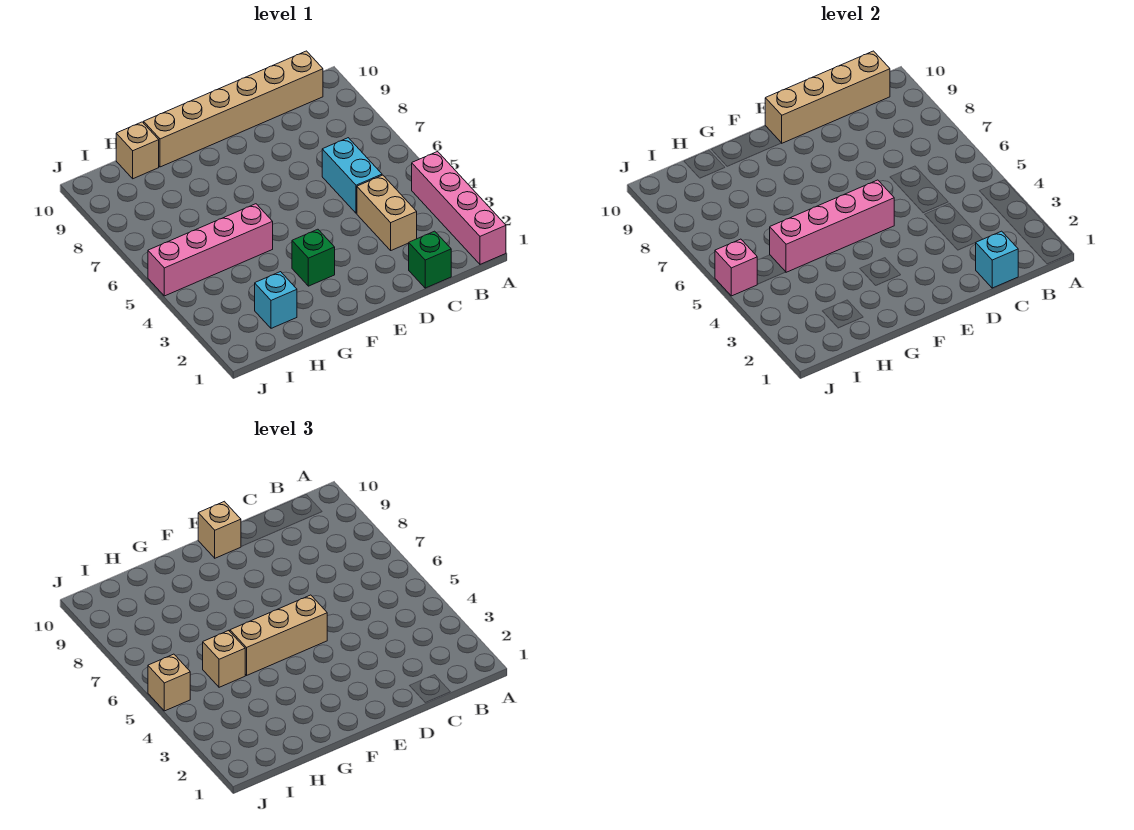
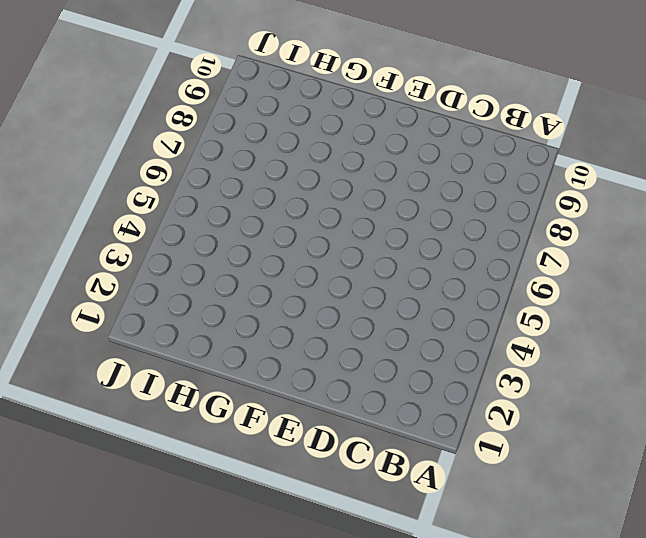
none -> pink 1x4 brick [412,152,506,264]
none -> tan 1x6 brick [144,51,323,167]
none -> green 1x1 brick [409,231,451,288]

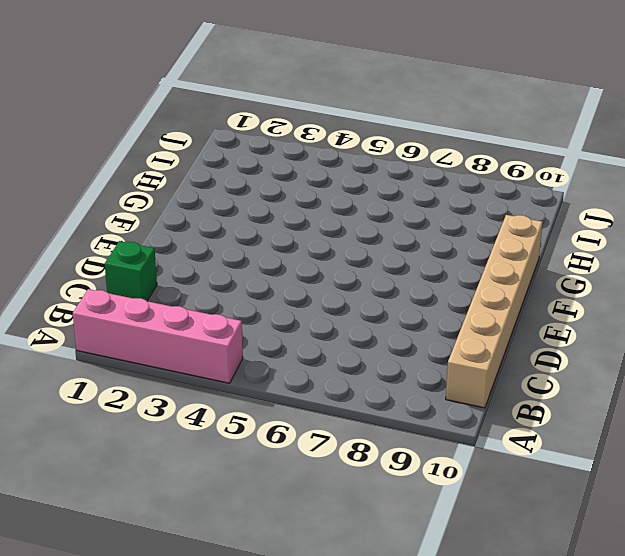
none -> tan 1x2 brick [357,175,417,250]
none -> cyan 1x2 brick [322,138,382,213]
none -> green 1x1 brick [292,229,335,286]

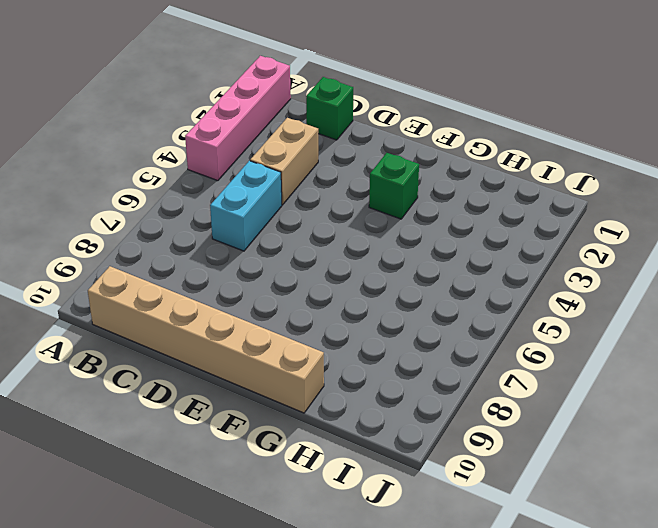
none -> pink 1x4 brick [148,204,273,296]
none -> cyan 1x1 brick [255,272,297,328]
none -> tan 1x1 brick [116,122,159,179]

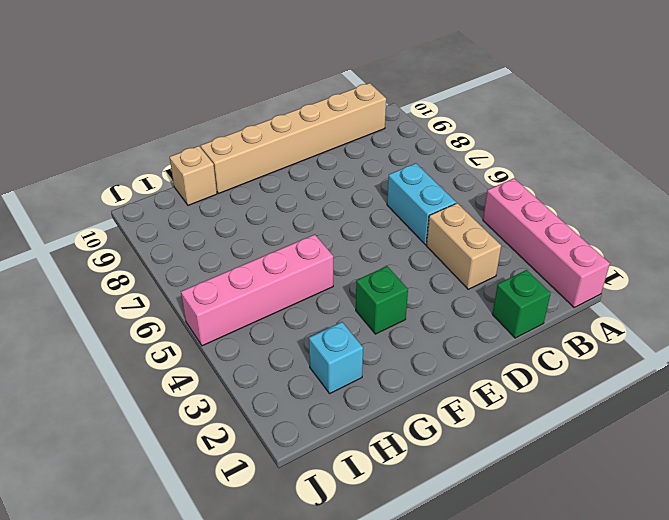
none -> tan 1x4 brick [765,51,890,143]
none -> cyan 1x1 brick [976,231,1018,288]
none -> pink 1x4 brick [770,180,894,272]

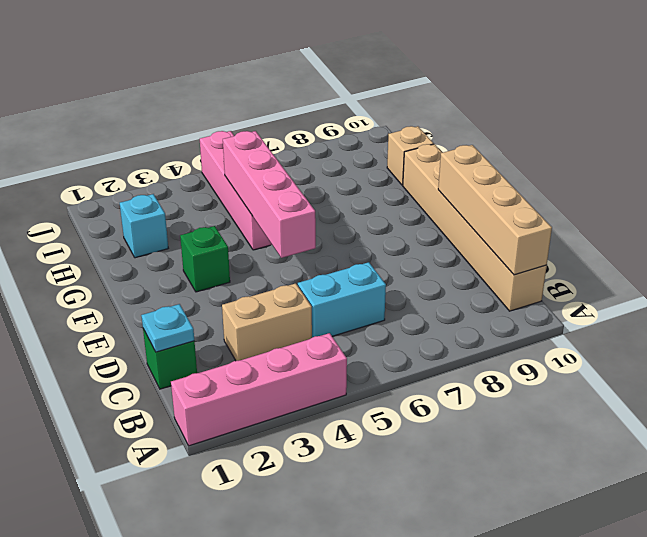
cyan 1x1 plate [141,304,194,352] -> cyan 1x1 brick [976,231,1018,288]
none -> pink 1x1 brick [715,239,757,296]
none -> tan 1x3 brick [230,595,327,675]
none -> tan 1x1 brick [198,501,241,558]

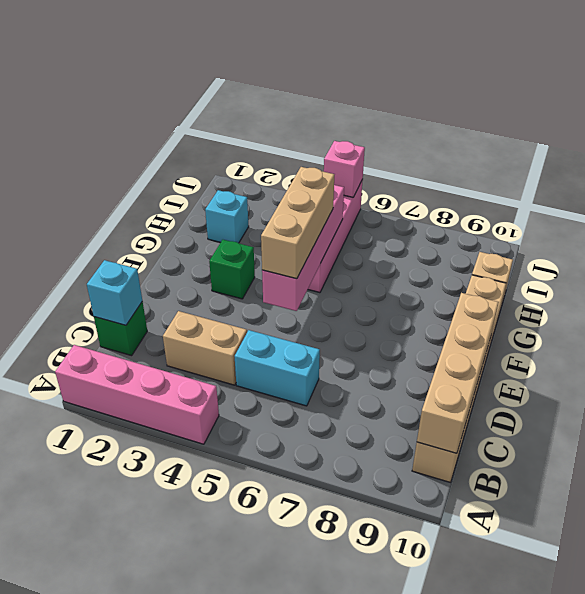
none -> tan 1x1 brick [198,501,241,558]
none -> tan 1x1 brick [203,630,245,687]
none -> tan 1x1 brick [148,654,190,711]

